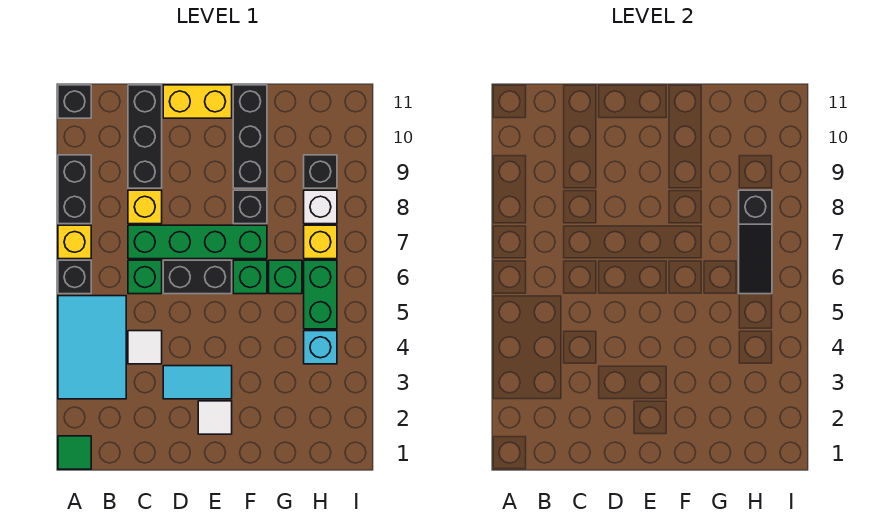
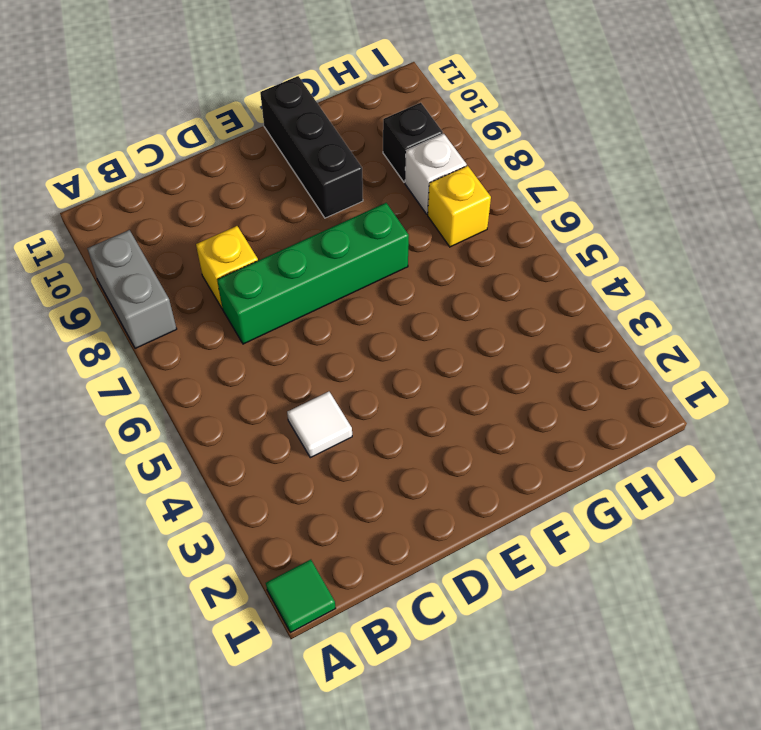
grey 1x2 brick [87,230,177,348] -> black 1x2 brick [58,155,91,224]
none -> cyan 2x3 tile [58,296,126,399]
none -> black 1x1 brick [58,260,91,294]
none -> yellow 1x1 brick [58,225,91,259]

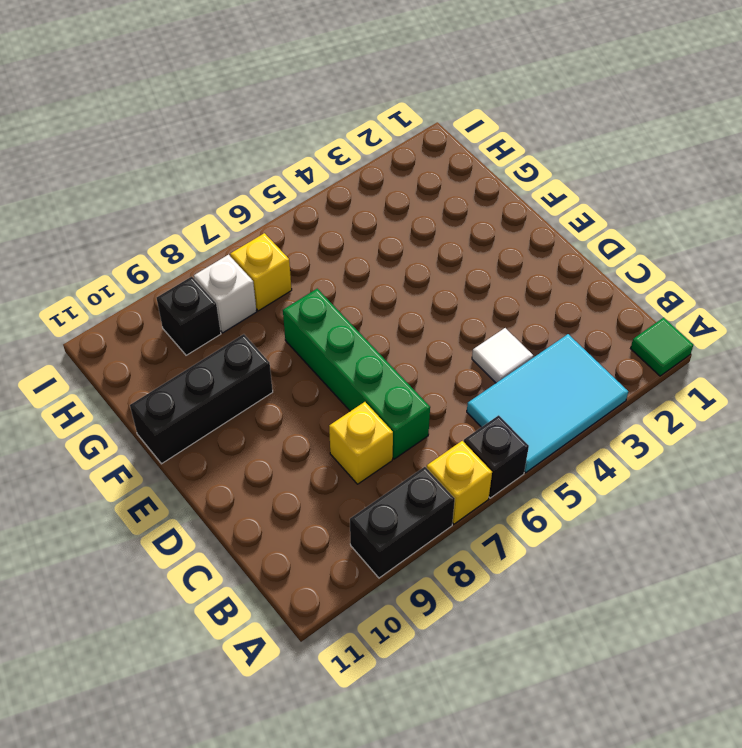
none -> black 1x1 brick [58,85,91,118]
none -> green 1x1 brick [128,260,162,294]
none -> black 1x3 brick [128,85,162,188]

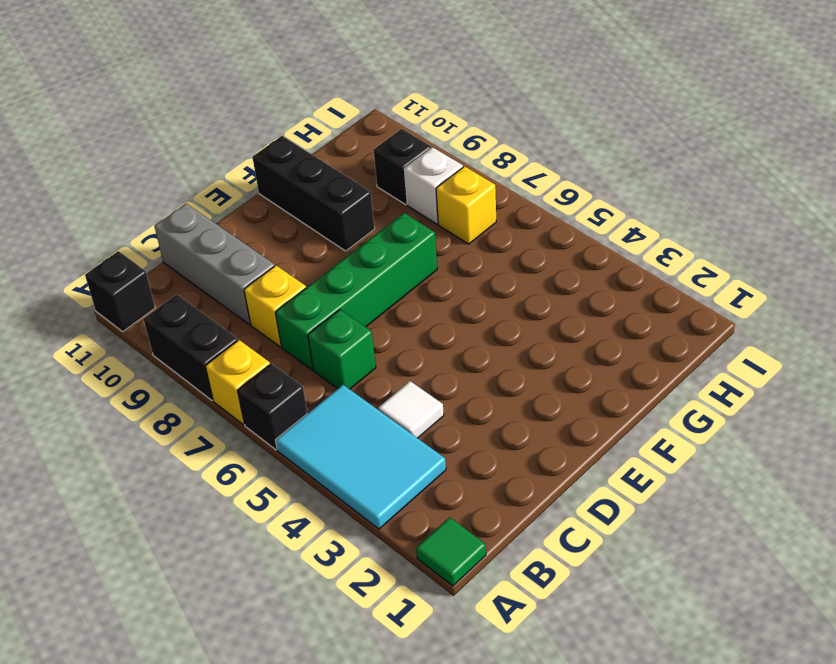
grey 1x3 brick [154,203,275,325] -> black 1x3 brick [128,85,162,188]
none -> cyan 1x2 tile [163,366,232,399]
none -> black 1x2 brick [163,260,232,294]
none -> yellow 1x2 brick [163,85,232,118]

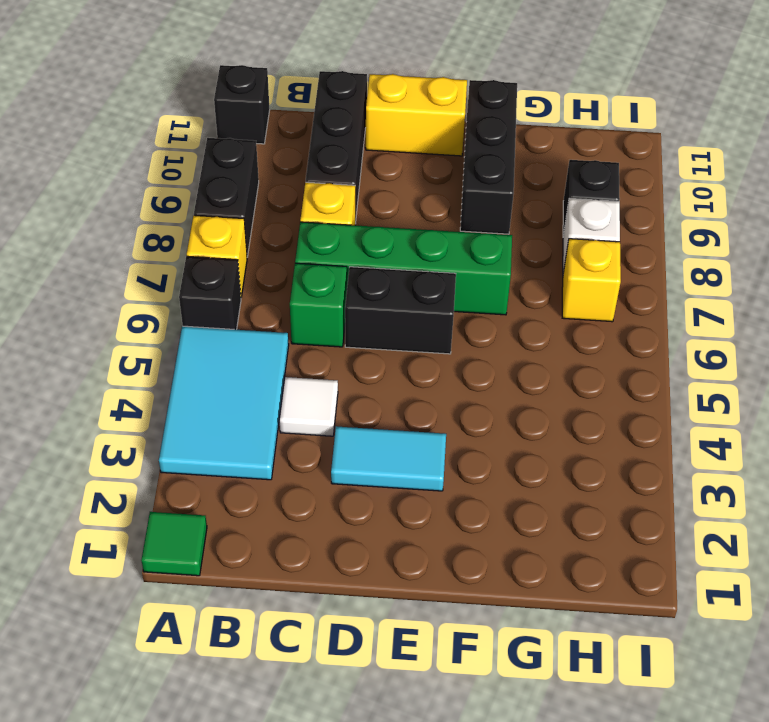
none -> white 1x1 tile [198,401,232,434]
none -> green 1x1 brick [233,260,267,294]
none -> black 1x1 brick [233,190,267,224]

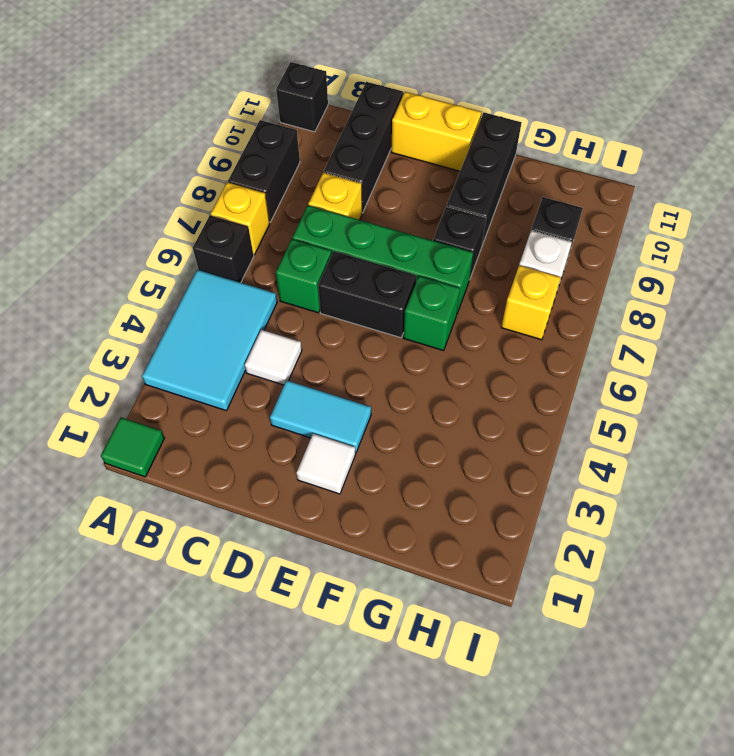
none -> green 1x1 brick [269,260,302,294]
none -> cyan 1x1 brick [304,331,337,364]
none -> green 1x2 brick [304,260,337,329]

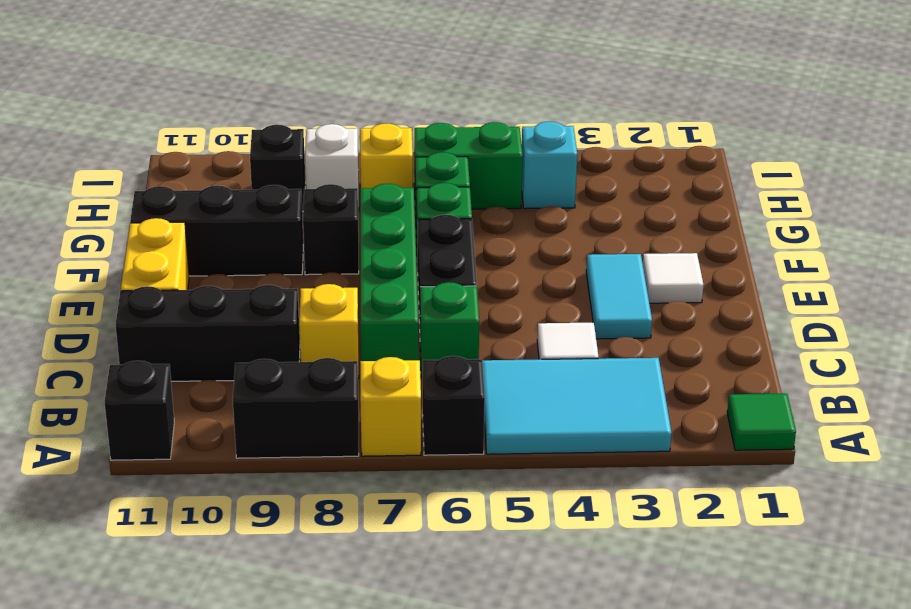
none -> black 1x3 slope [739,190,772,294]

